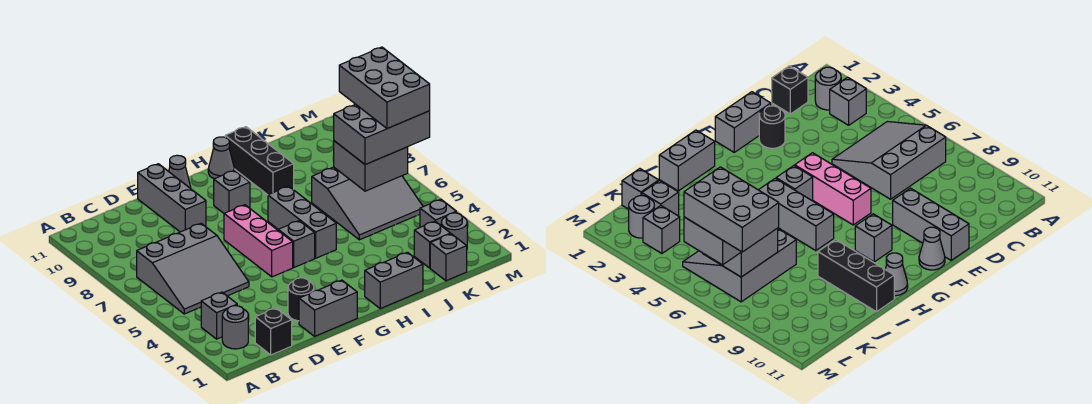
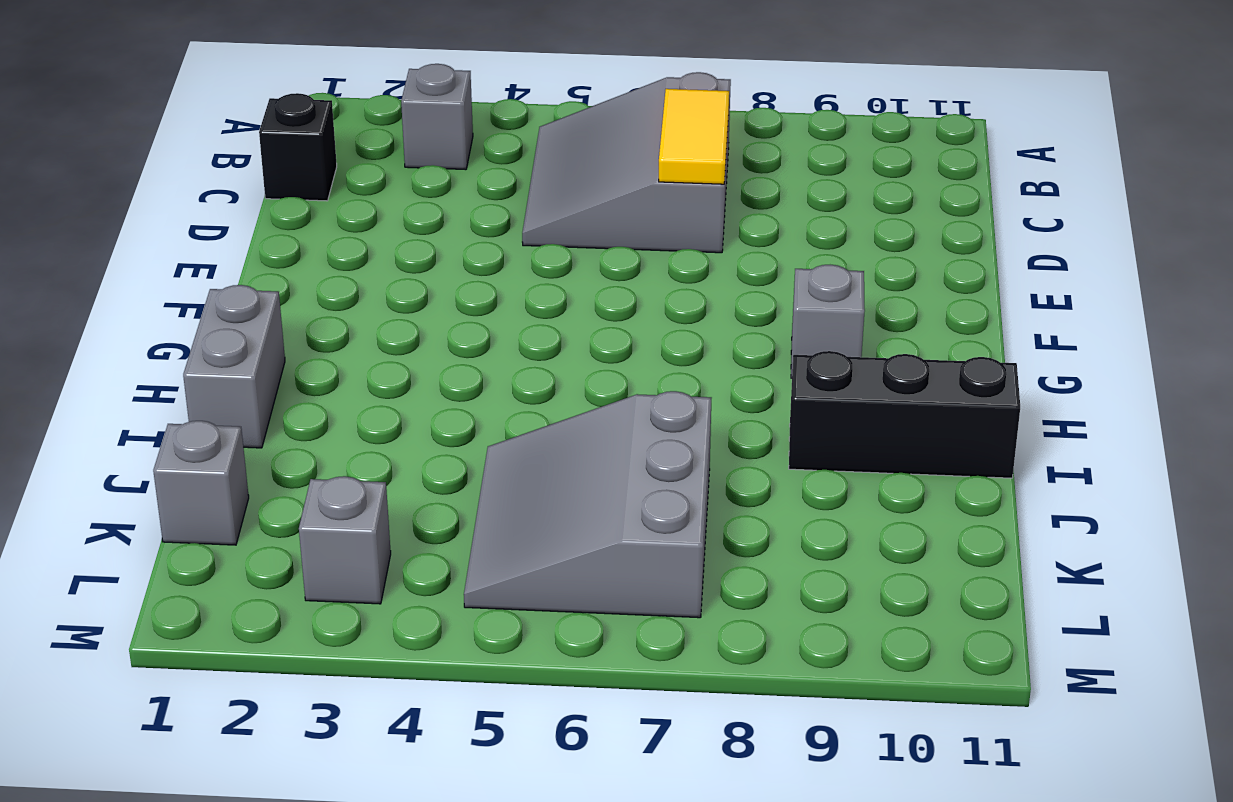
yellow 1x2 tile [659,89,729,184] -> none
none -> grey 1x1 round brick [222,306,248,349]
none -> grey 1x2 brick [299,280,357,336]
none -> black 1x1 round brick [288,278,314,321]

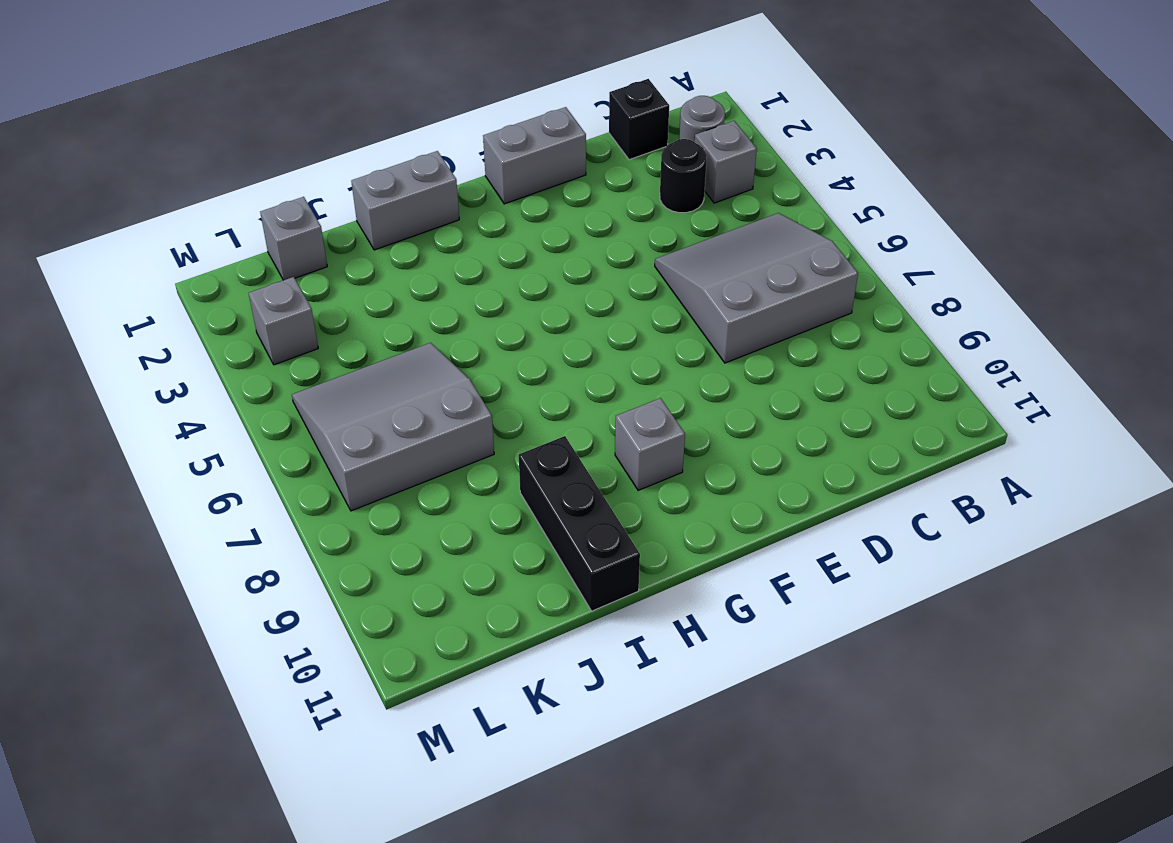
black 1x1 round brick [660,139,707,213] -> black 1x1 round brick moved to [288,278,314,321]
none -> grey 1x3 brick [138,164,206,232]
none -> pink 1x3 brick [224,205,293,277]
none -> grey 1x1 cone [169,155,191,188]

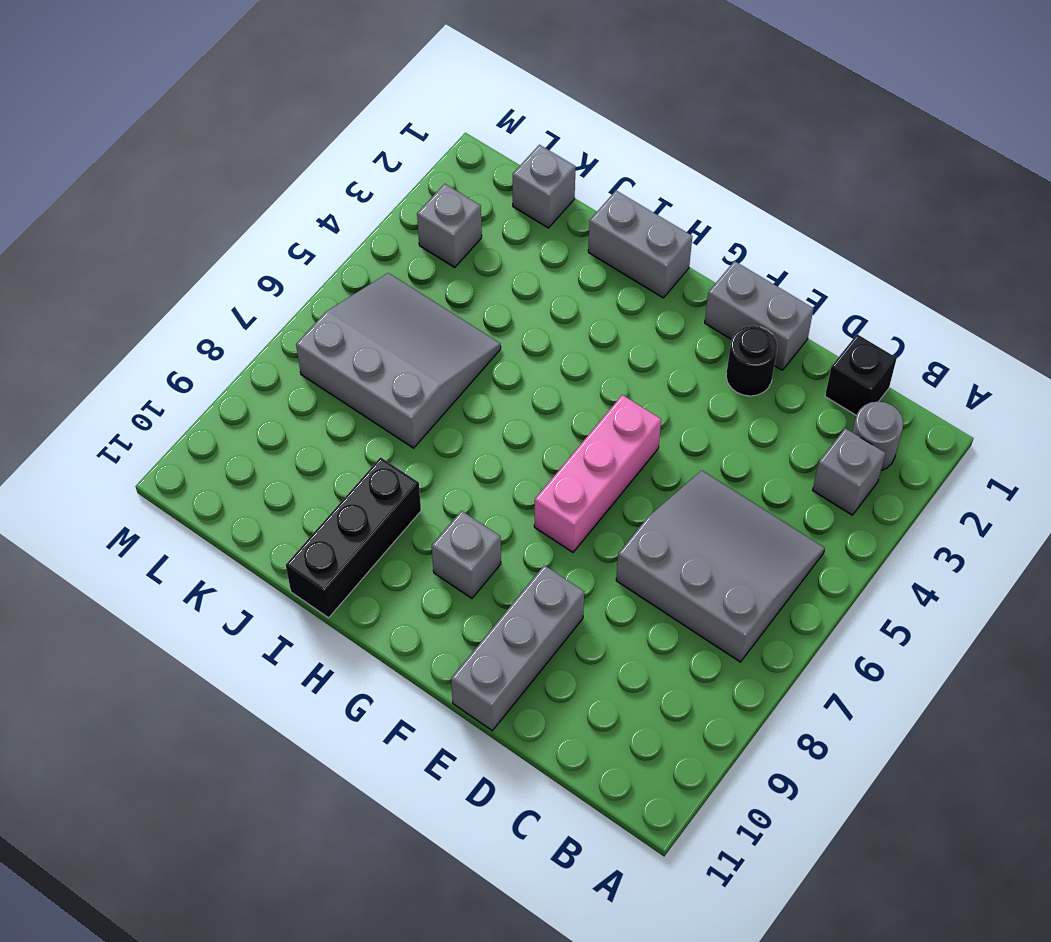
none -> grey 1x1 cone [169,155,191,188]
none -> grey 1x1 brick [278,221,315,267]
none -> grey 1x3 brick [268,186,336,258]

